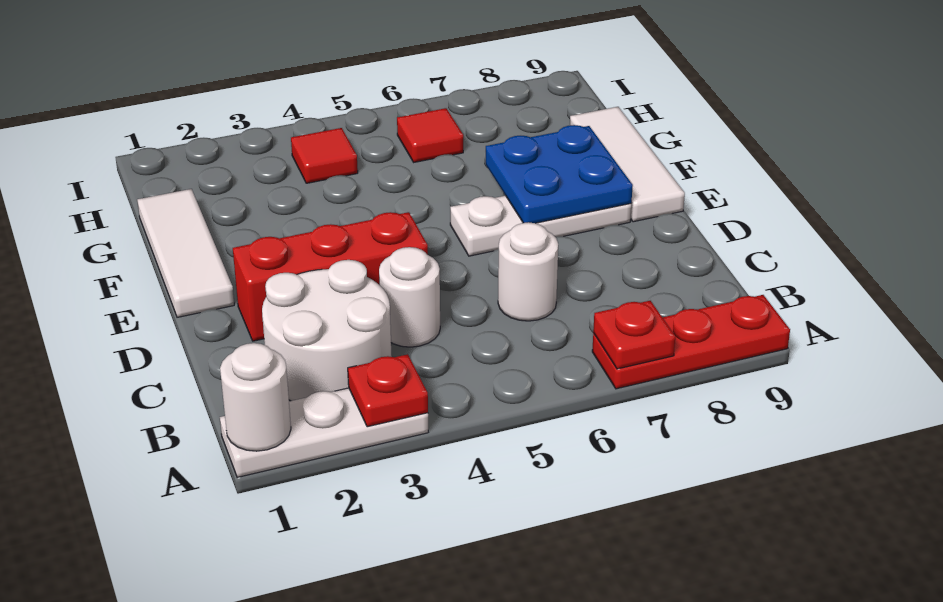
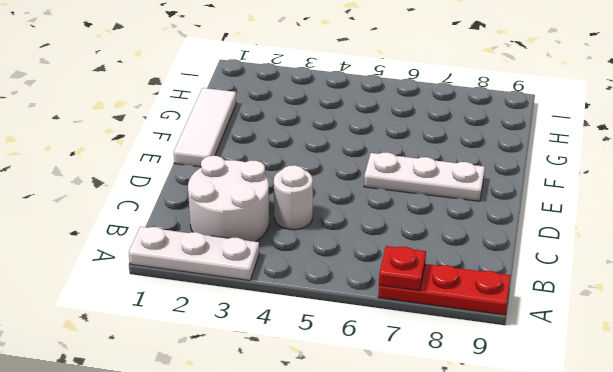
none -> white 1x1 round brick [498,222,558,321]
none -> red 1x3 brick [233,212,428,341]
none -> white 1x3 tile [570,107,685,222]

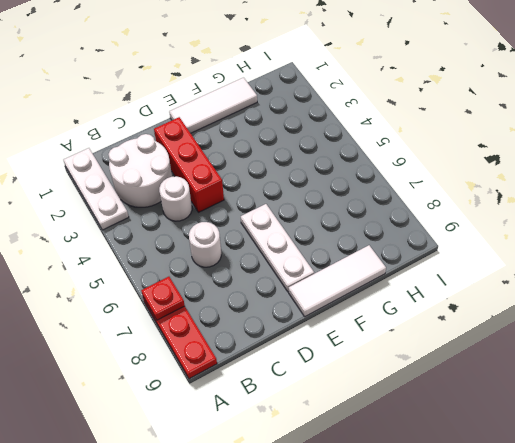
none -> red 1x1 tile [291,128,358,183]
none -> red 1x1 tile [397,108,463,162]
none -> white 1x1 round brick [220,343,291,451]

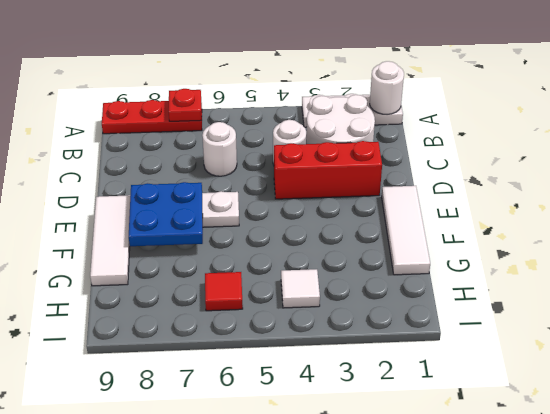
white 1x1 tile [281,269,320,308] -> red 1x1 tile [291,128,358,183]
none -> red 1x1 plate [348,354,428,427]

